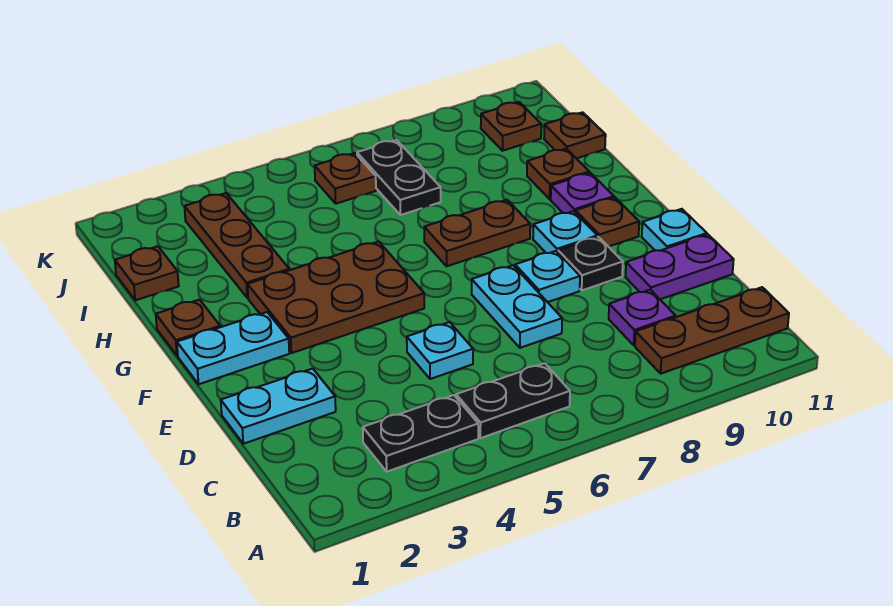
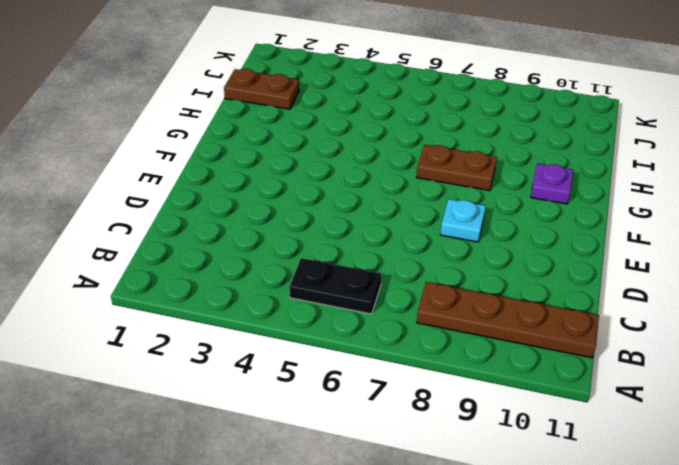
brown 1x4 plate [417,282,599,358] -> brown 1x3 plate [635,287,789,374]
brown 1x2 plate [224,69,299,109] -> brown 1x1 plate [115,246,179,300]
none -> black 1x2 plate [363,395,478,472]
none -> purple 1x1 plate [609,290,676,345]
none -> cyan 1x2 plate [221,369,336,444]

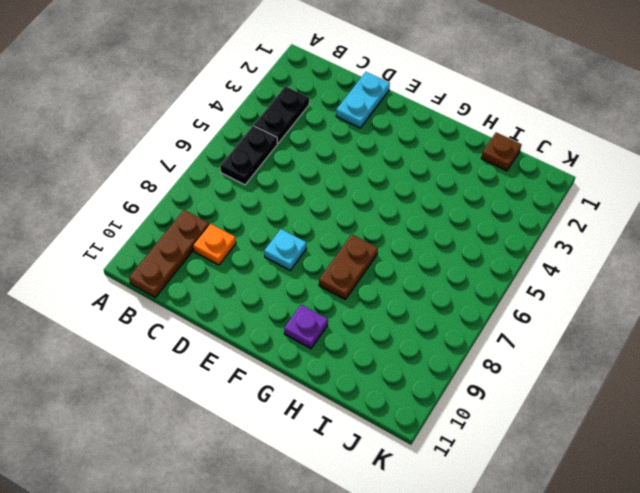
orange 1x1 plate [193,224,236,265] -> purple 1x1 plate [609,290,676,345]
none -> cyan 1x1 plate [407,322,473,379]
none -> cyan 1x2 plate [472,265,562,348]
none -> purple 1x2 plate [625,234,734,299]

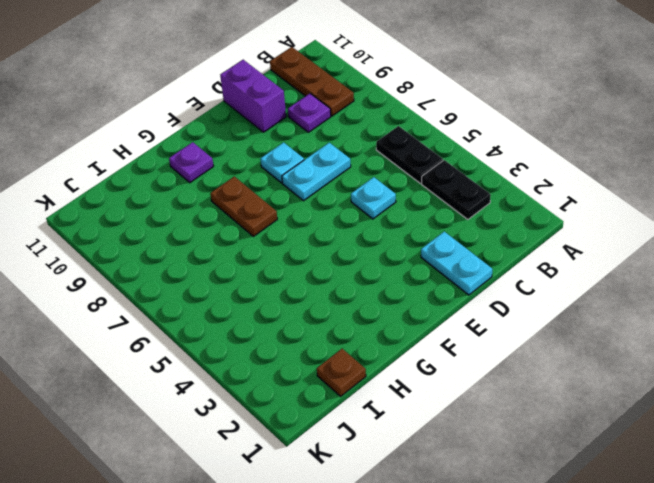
purple 1x2 brick [220,60,286,132] -> purple 1x2 plate [625,234,734,299]
none -> black 1x1 plate [558,237,623,290]
none -> cyan 1x1 plate [642,209,707,251]
none -> cyan 1x2 plate [177,312,289,384]

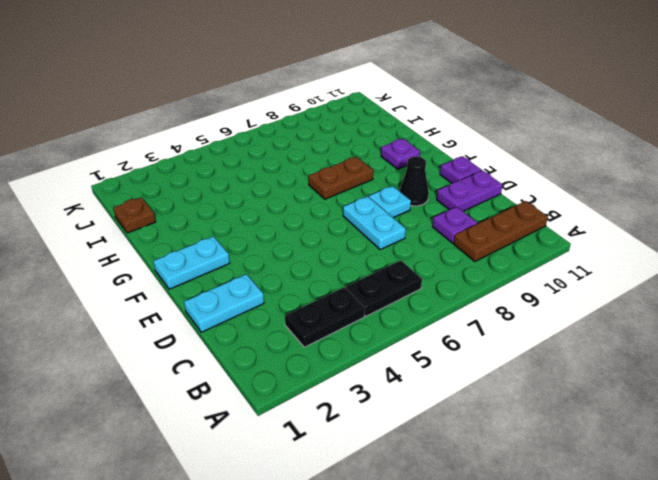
black 1x1 cone [400,156,429,206] -> black 1x1 plate [558,237,623,290]
purple 1x1 plate [440,156,482,183] -> cyan 1x1 plate [642,209,707,251]
none -> cyan 1x1 plate [407,322,473,379]
none -> brown 2x3 plate [247,241,424,353]
none -> cyan 1x1 plate [533,211,597,253]

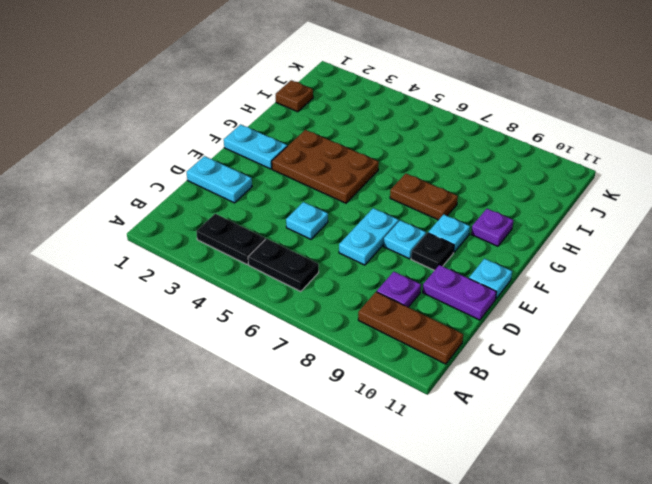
none -> brown 1x1 plate [576,198,639,247]
none -> brown 1x1 plate [156,300,220,356]
none -> brown 1x3 plate [185,193,289,298]

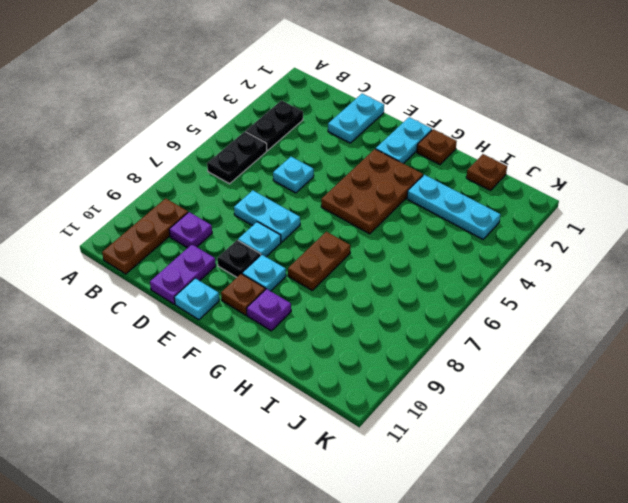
cyan 1x3 plate [407,175,500,239] -> brown 1x3 plate [185,193,289,298]
none -> brown 1x1 plate [527,149,589,199]
none -> black 1x2 plate [357,140,441,215]
none -> brown 1x1 plate [544,112,606,159]

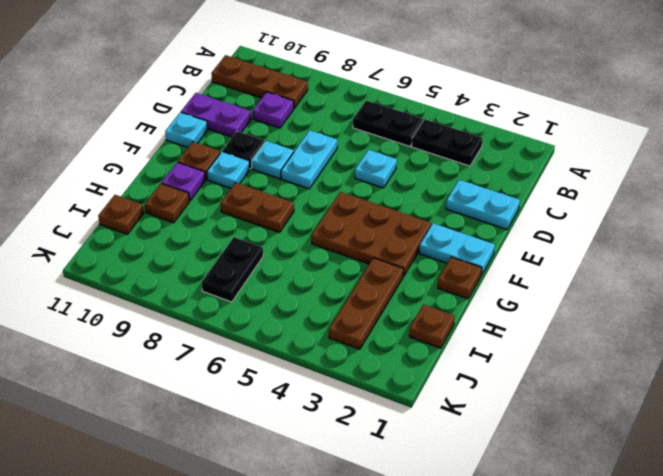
none -> brown 1x1 plate [315,153,376,204]
none -> brown 1x1 plate [481,102,541,151]

